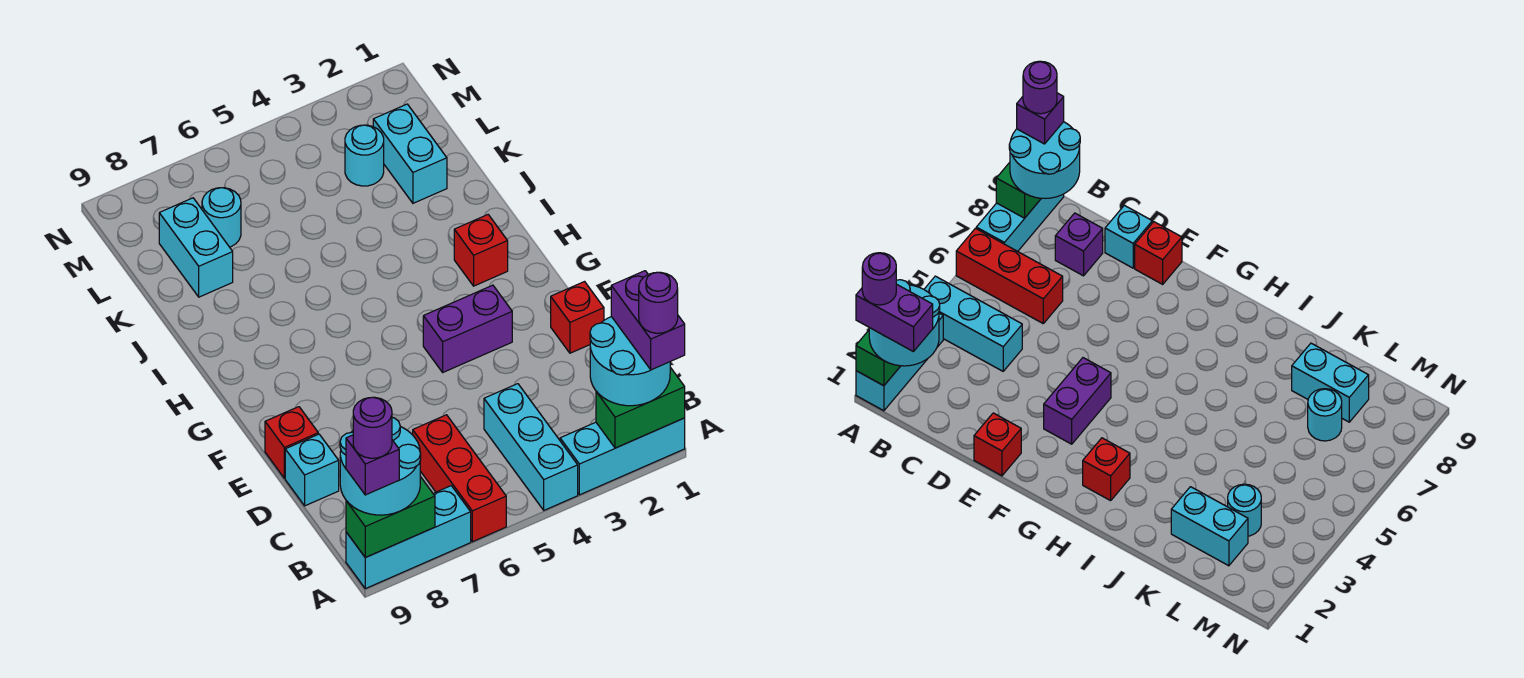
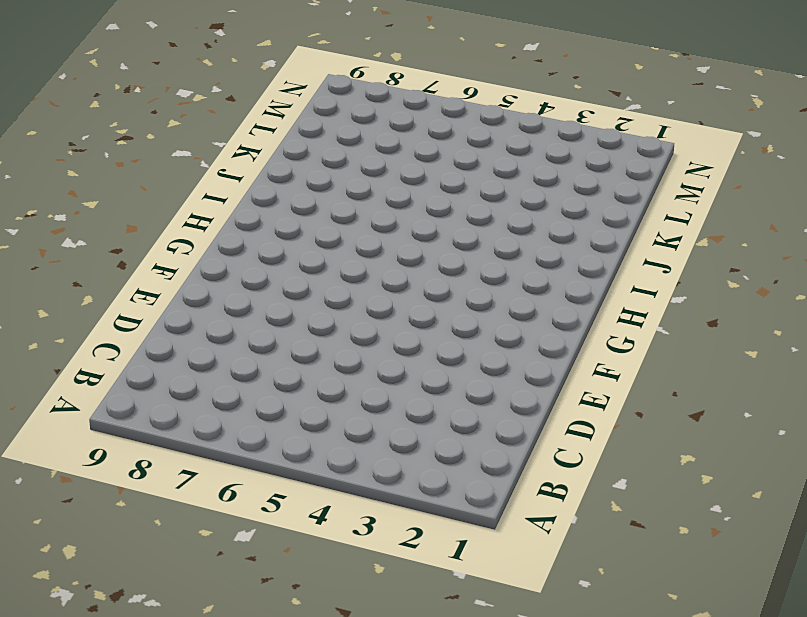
none -> cyan 1x3 brick [560,418,685,495]
none -> cyan 1x3 brick [484,384,578,510]
none -> red 1x3 brick [413,415,506,542]

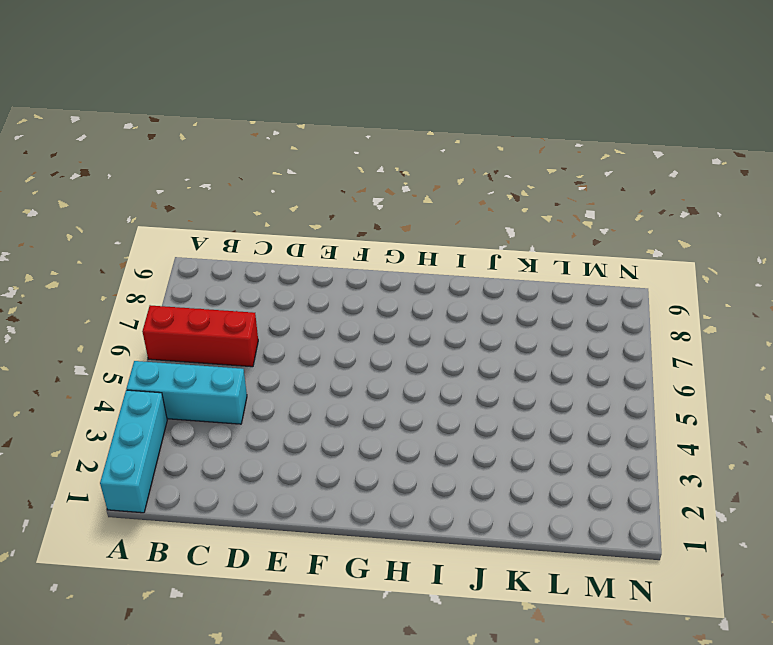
none -> cyan 1x3 brick [346,486,471,589]
none -> purple 1x1 brick [1055,213,1103,276]
none -> cyan 1x1 brick [285,434,339,506]

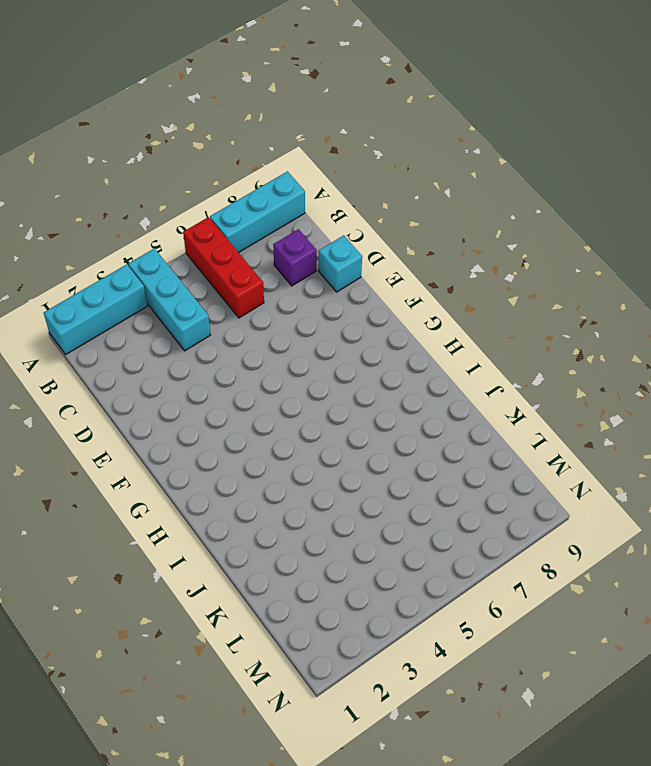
none -> red 1x1 brick [551,282,604,353]
none -> red 1x1 brick [265,407,318,478]
none -> purple 1x2 brick [423,285,512,372]

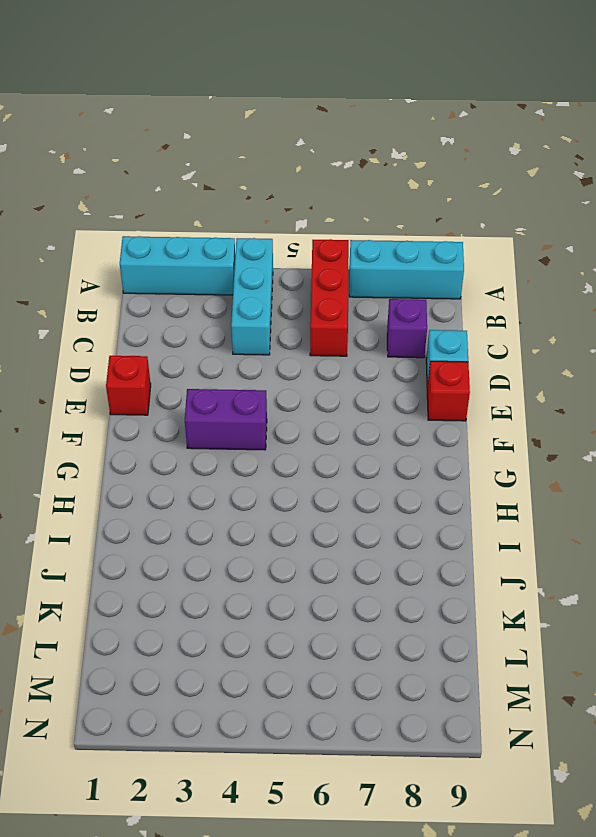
none -> red 1x1 brick [454,215,508,286]
none -> cyan 1x2 brick [373,104,447,203]
none -> cyan 1x2 brick [159,198,233,297]

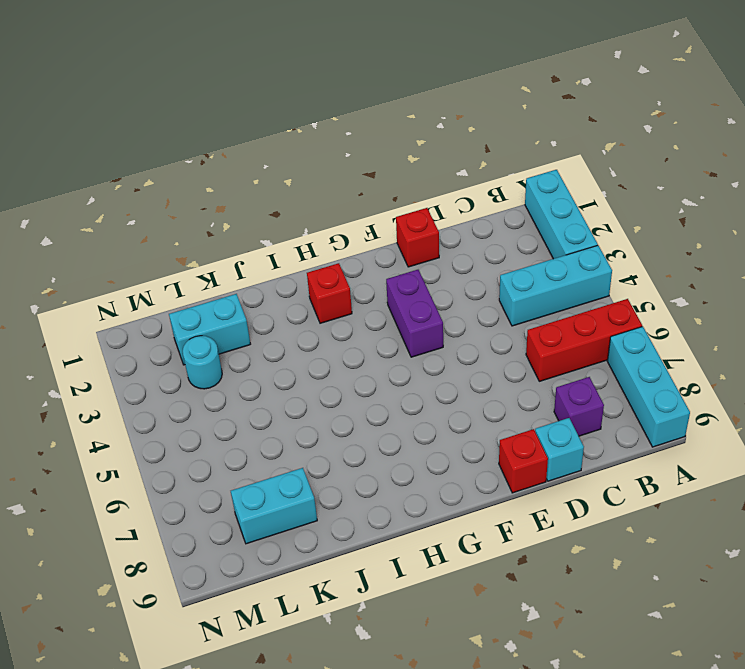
none -> cyan 1x1 round brick [202,188,241,247]
none -> green 1x2 brick [596,367,685,448]
none -> green 1x2 brick [346,477,435,557]

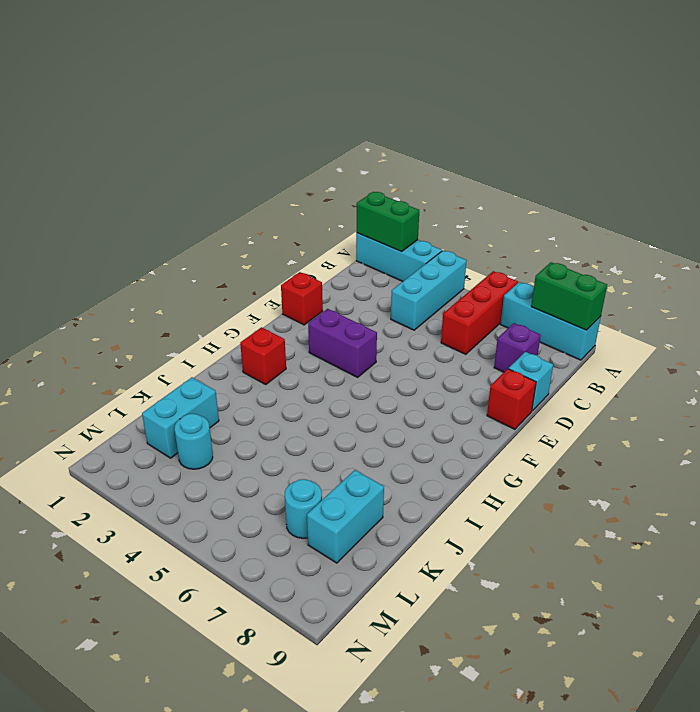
none -> cyan 2x2 round brick [590,317,670,406]
none -> cyan 2x2 round brick [340,418,421,515]
none -> purple 1x2 brick [611,271,685,370]

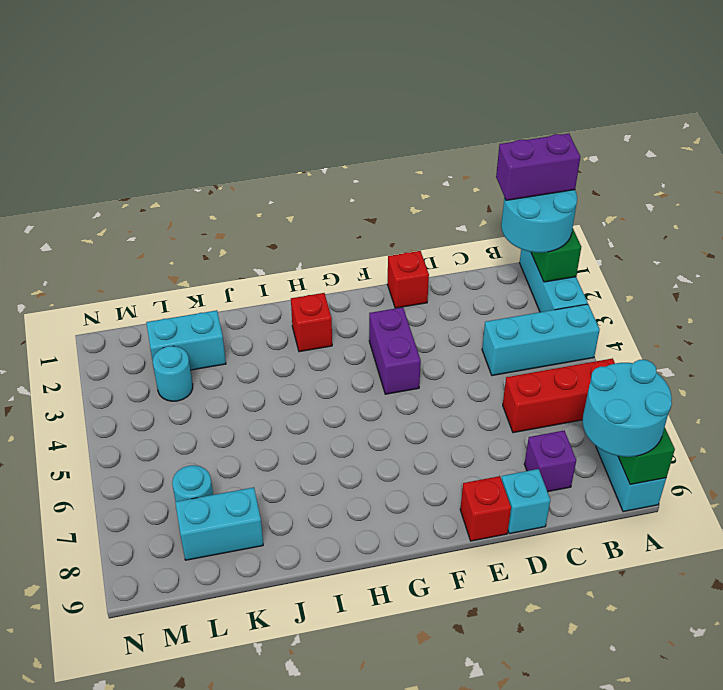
none -> purple 1x1 brick [346,435,399,495]
none -> purple 1x1 round brick [639,272,678,333]
none -> purple 1x1 round brick [353,397,392,458]

